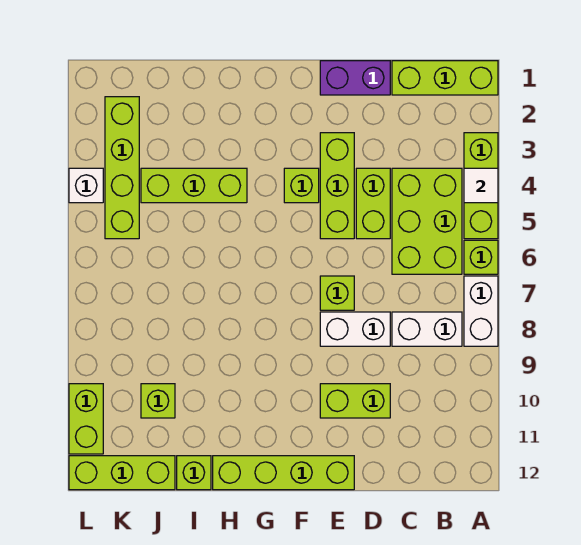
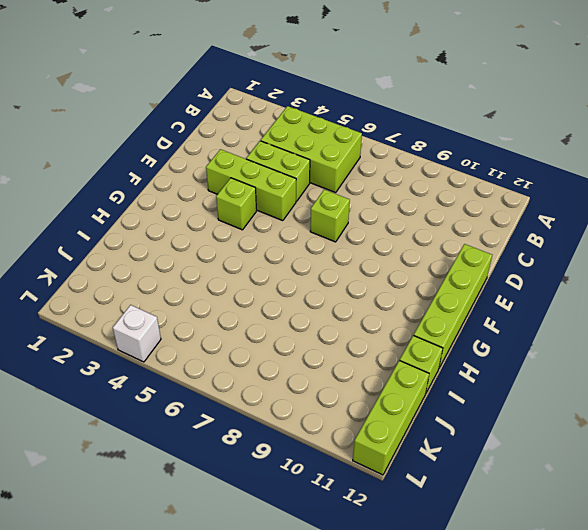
none -> lime 1x3 brick [392,61,498,95]
none -> lime 1x3 brick [464,133,498,239]
none -> lime 1x1 brick [464,240,498,274]

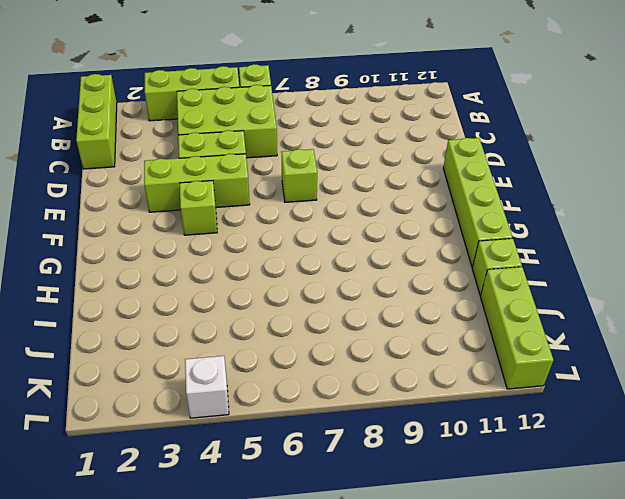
none -> white 1x2 brick [464,276,498,346]
none -> white 1x2 brick [392,312,462,346]
none -> purple 1x2 brick [320,61,390,95]

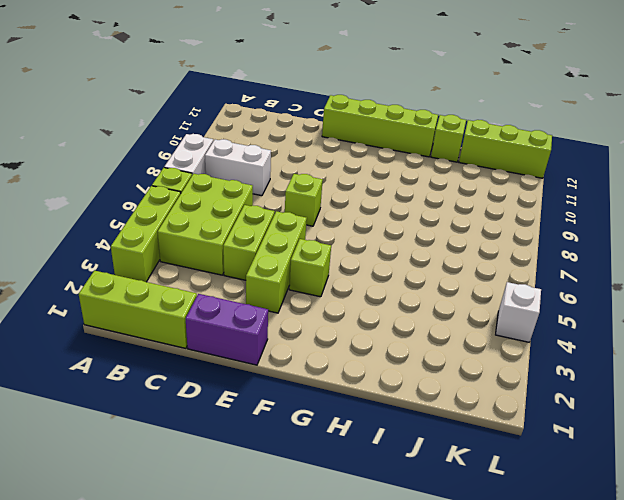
none -> white 1x2 brick [320,312,390,346]
none -> lime 1x2 brick [320,384,390,418]
none -> lime 1x3 brick [141,168,247,203]

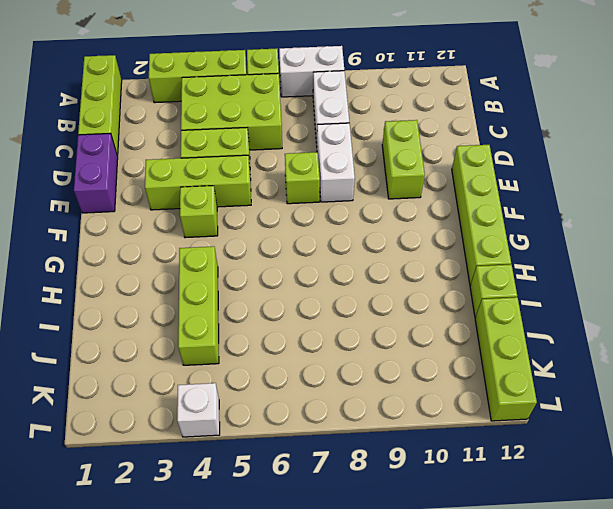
none -> lime 1x1 brick [141,384,175,418]
none -> lime 1x4 brick [105,97,139,239]
none -> lime 1x2 brick [69,384,103,454]

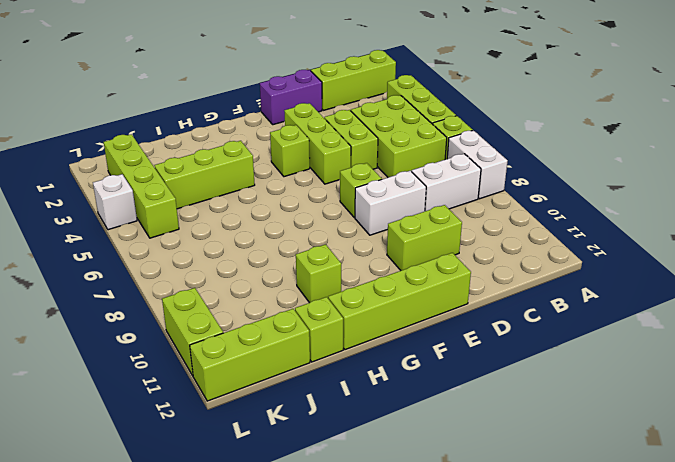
lime 1x1 brick [296,244,341,303] -> lime 1x1 brick moved to [141,384,175,418]
none -> white 1x1 tile [464,168,498,203]

